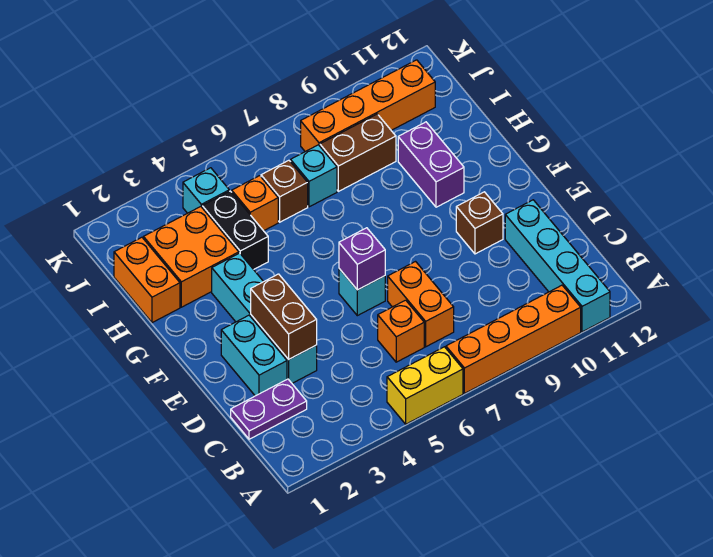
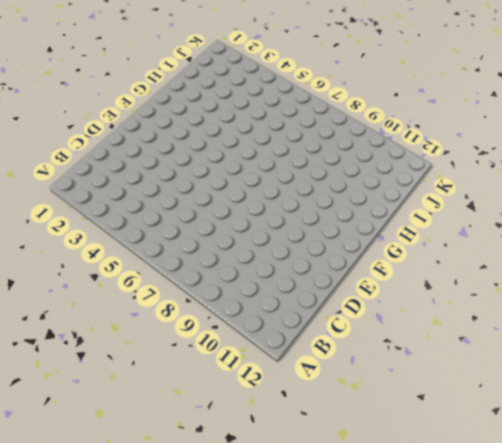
none -> yellow 1x2 brick [387,347,463,424]
none -> orange 1x4 brick [446,285,581,393]
none -> cyan 1x4 brick [505,200,610,332]

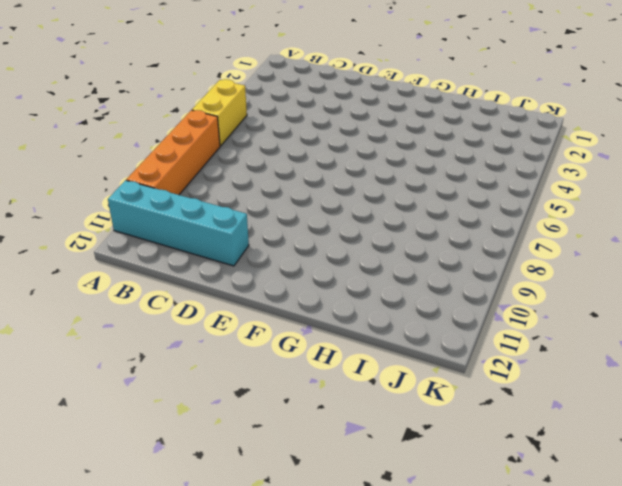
none -> purple 1x2 plate [231,379,307,439]
none -> orange 1x1 brick [378,300,424,362]
none -> orange 1x2 brick [388,262,454,347]

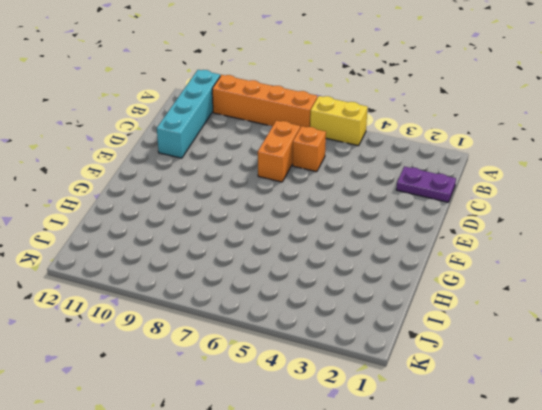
none -> cyan 1x2 brick [221,315,287,396]
none -> cyan 1x4 brick [212,253,317,383]
none -> cyan 1x1 brick [339,269,385,316]

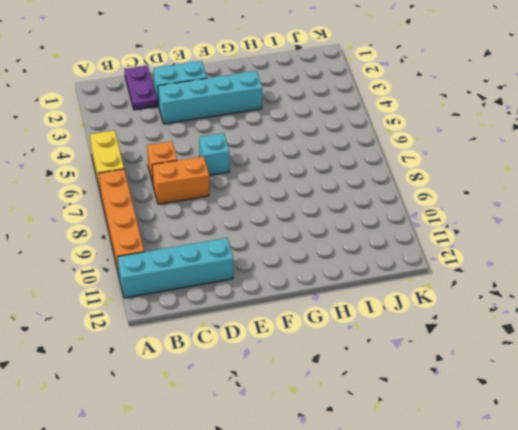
none -> brown 1x1 brick [456,192,503,254]
none -> purple 1x2 brick [398,122,464,207]
none -> orange 1x2 brick [114,237,180,323]

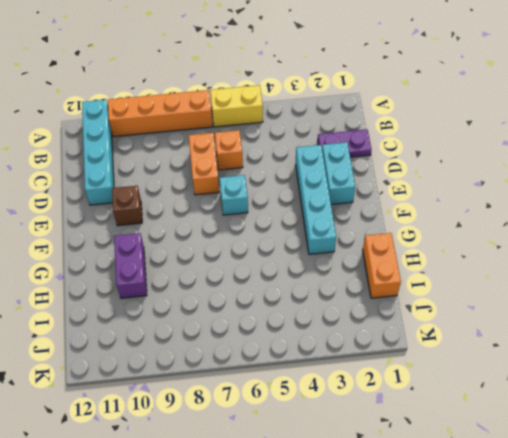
none -> orange 2x2 brick [143,207,239,307]
none -> black 1x2 brick [202,191,268,270]
none -> orange 1x1 brick [232,176,278,231]

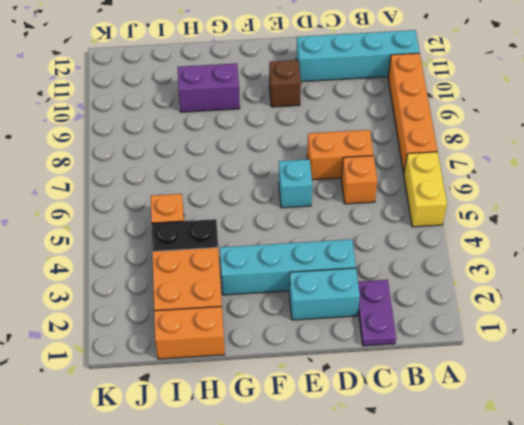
none -> brown 1x1 brick [261,160,308,222]
none -> cyan 1x1 brick [291,145,337,207]
none -> brown 1x2 brick [320,114,396,191]

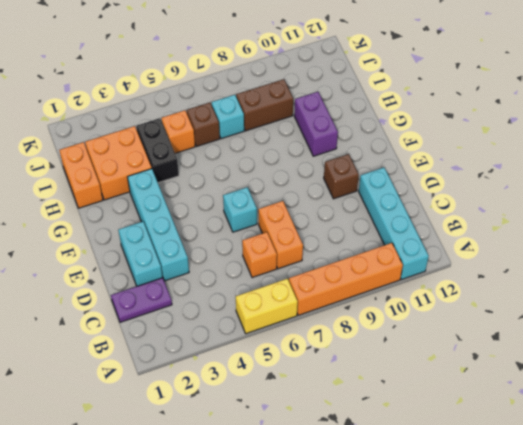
none -> cyan 1x1 brick [183,168,229,213]
none -> orange 1x4 brick [301,60,435,152]
none -> brown 1x2 brick [251,274,317,359]

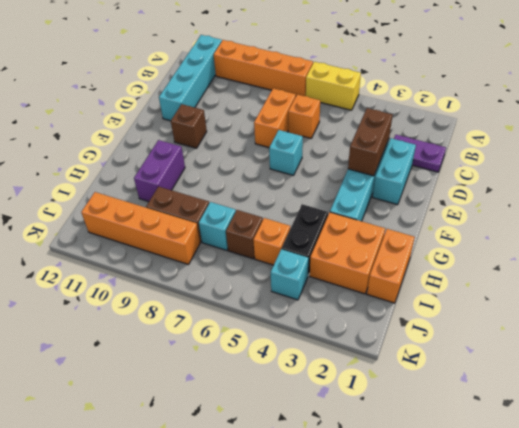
none -> purple 1x1 brick [339,228,385,290]

